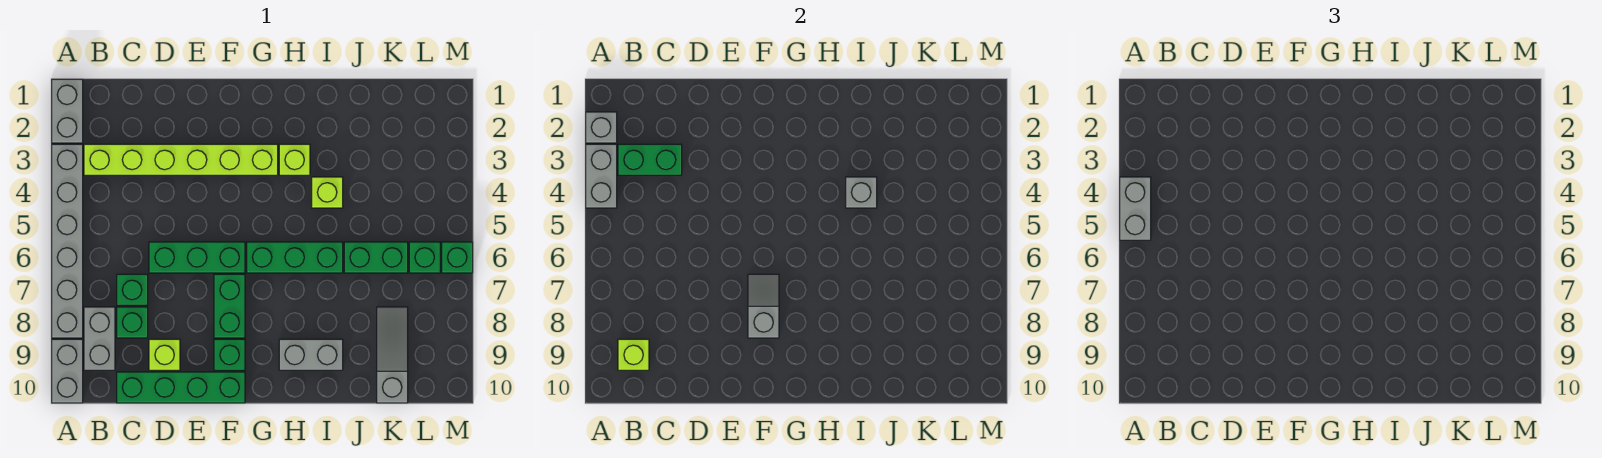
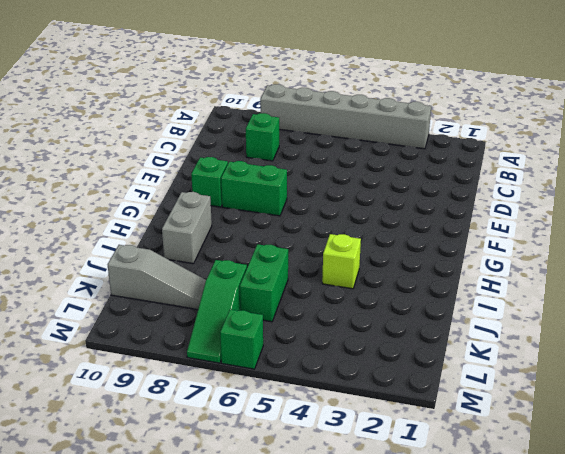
green 1x3 slope [187,260,247,363] -> none
none -> grey 1x2 brick [52,79,83,143]
none -> grey 1x2 brick [52,339,83,403]
none -> lime 1x6 brick [84,144,278,175]

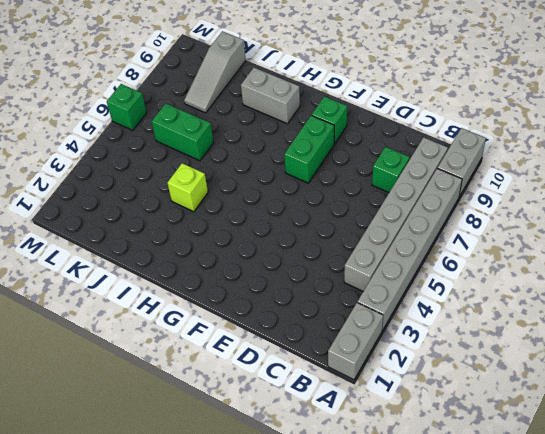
grey 1x6 brick [344,137,448,291] -> grey 1x2 brick [84,307,115,370]
none -> lime 1x6 brick [84,144,278,175]
none -> green 1x1 brick [117,274,148,305]
none -> green 1x4 brick [117,372,245,403]

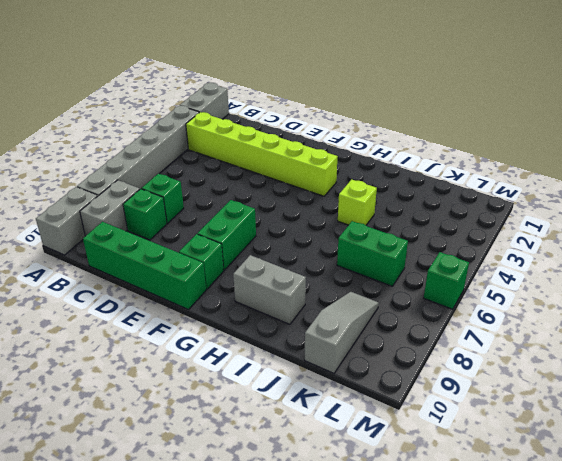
none -> green 1x3 brick [149,242,245,273]
none -> lime 1x1 brick [149,339,180,370]
none -> green 1x3 brick [247,242,343,273]

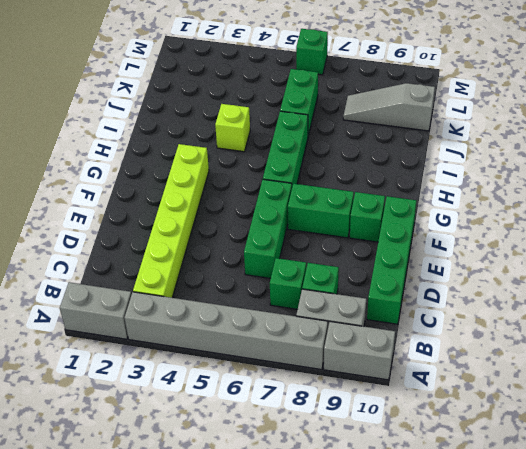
none -> lime 1x1 brick [149,339,180,370]
none -> lime 1x1 brick [279,144,310,175]
none -> grey 1x2 brick [279,339,343,370]

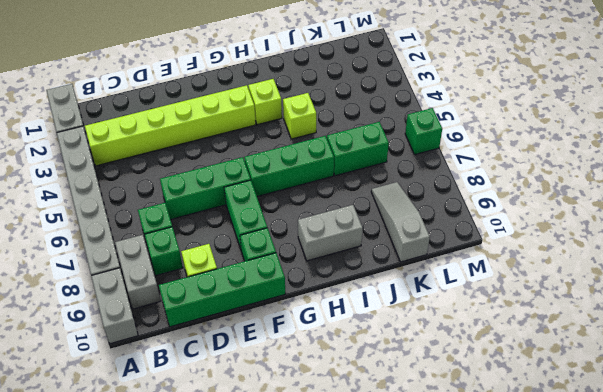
none -> green 1x1 brick [409,242,440,273]
none -> grey 1x1 brick [586,112,617,143]
none -> grey 1x2 brick [586,144,617,208]

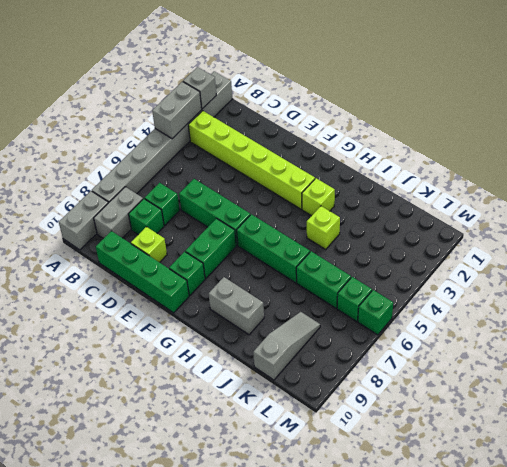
none -> green 1x2 brick [618,144,682,175]
none -> lime 1x1 brick [618,339,649,370]
none -> grey 1x2 slope [748,274,779,338]

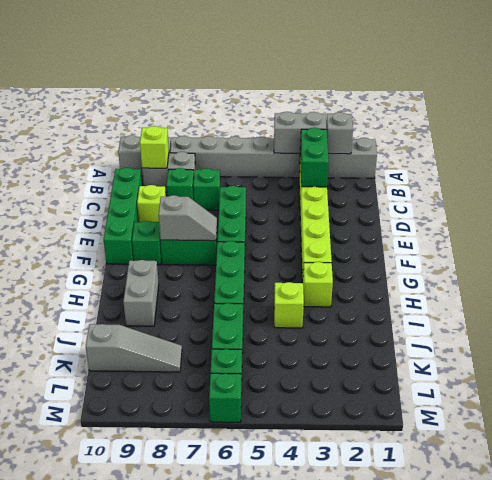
none -> grey 1x1 brick [846,177,877,208]
none -> grey 1x2 brick [1120,177,1151,240]

